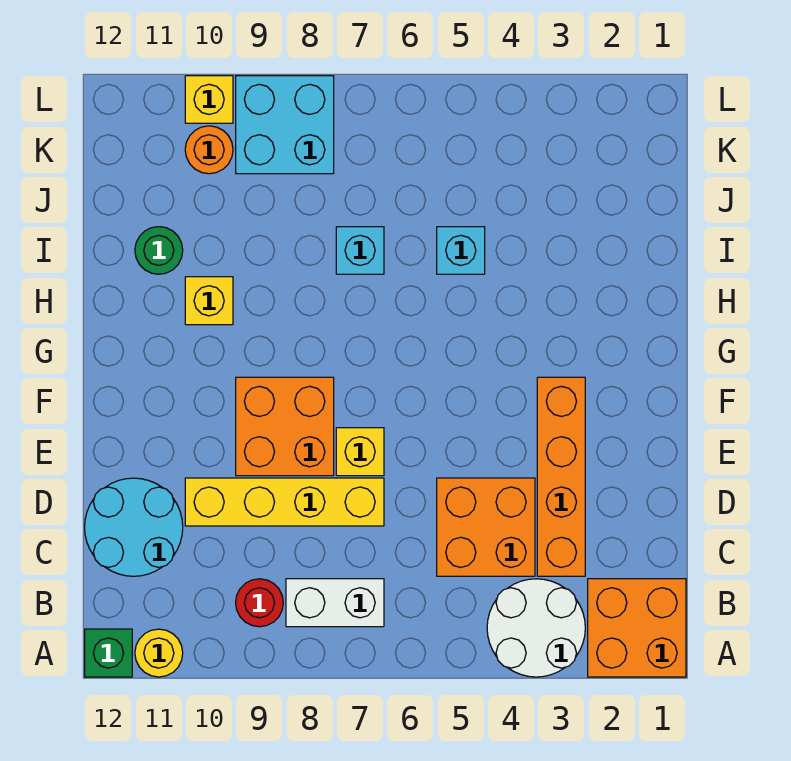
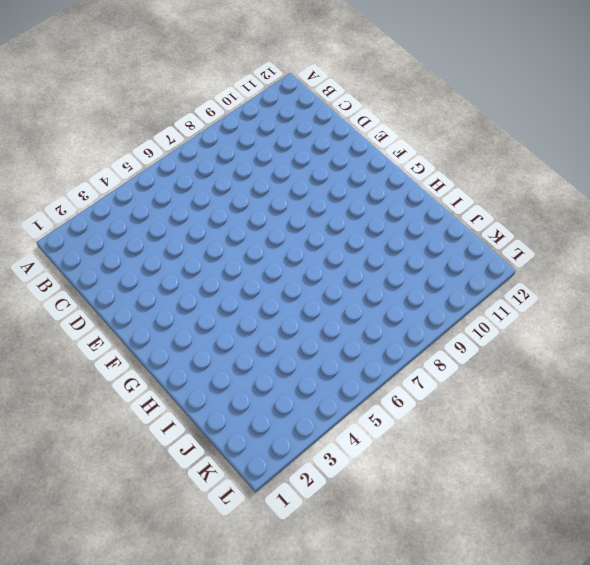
none -> orange 2x2 brick [588,579,686,677]
none -> white 2x2 round brick [487,579,585,677]
none -> yellow 1x1 round brick [135,629,183,677]

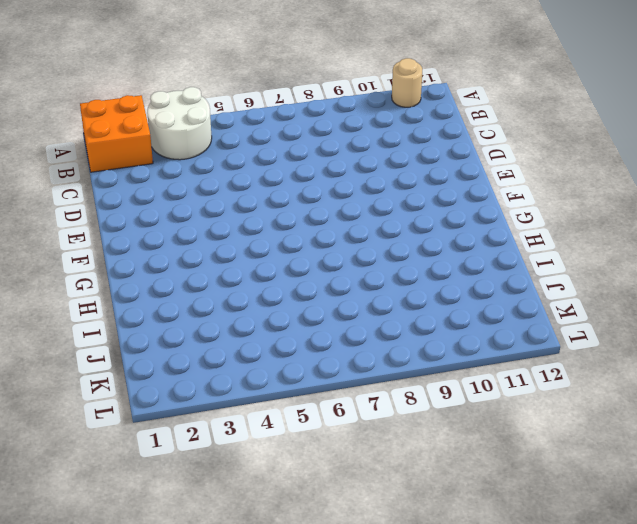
tan 1x1 round brick [392,58,422,107] -> yellow 1x1 round brick [135,629,183,677]
none -> green 1x1 brick [85,629,132,677]
none -> white 1x2 brick [286,579,384,627]
none -> red 1x1 round brick [236,579,283,627]

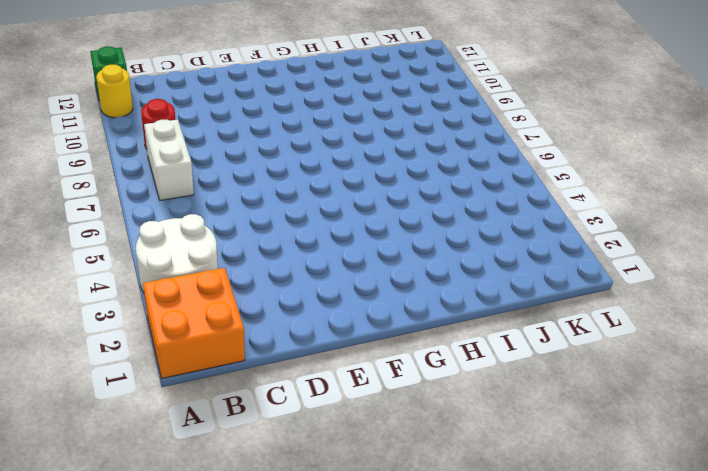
none -> orange 1x4 brick [537,377,585,576]
none -> orange 2x2 brick [437,478,535,576]
none -> cyan 2x2 round brick [85,478,183,576]

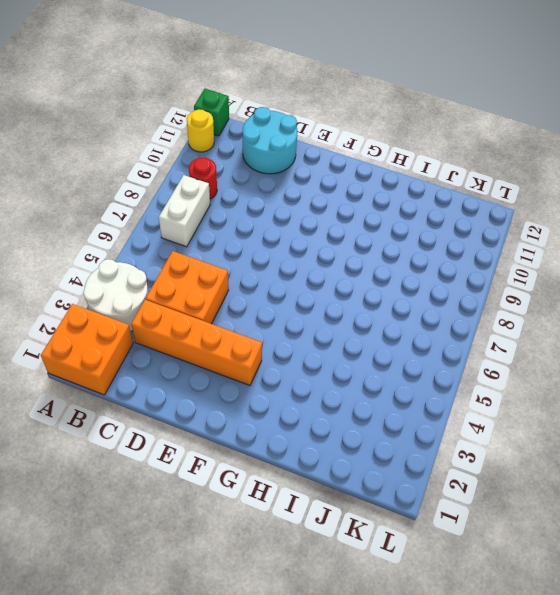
none -> yellow 1x4 brick [185,478,384,526]
none -> yellow 1x1 brick [336,428,384,476]
none -> orange 2x2 brick [236,377,334,476]

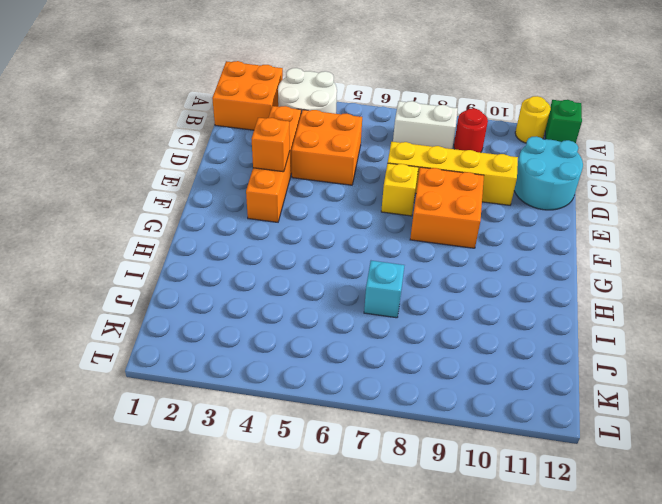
orange 1x1 brick [251,118,290,172] -> none
none -> yellow 1x1 brick [185,277,233,325]
none -> cyan 1x1 brick [437,227,485,274]
none -> green 1x1 round brick [135,227,183,274]

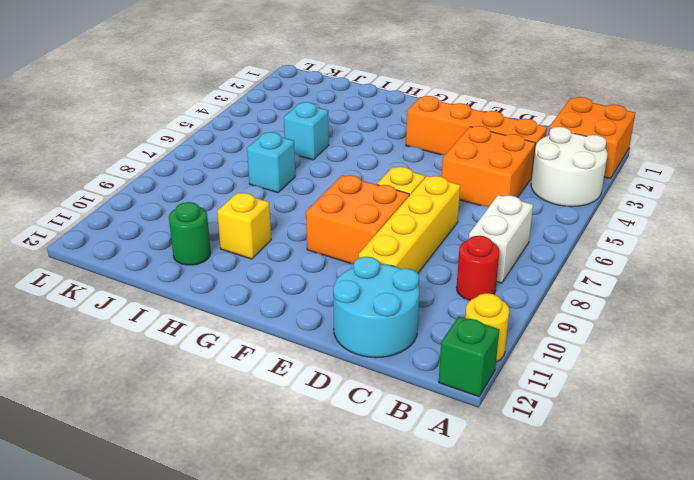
none -> cyan 2x2 brick [236,76,334,174]
none -> orange 1x1 round brick [185,126,233,174]
none -> yellow 1x1 brick [185,76,233,123]

